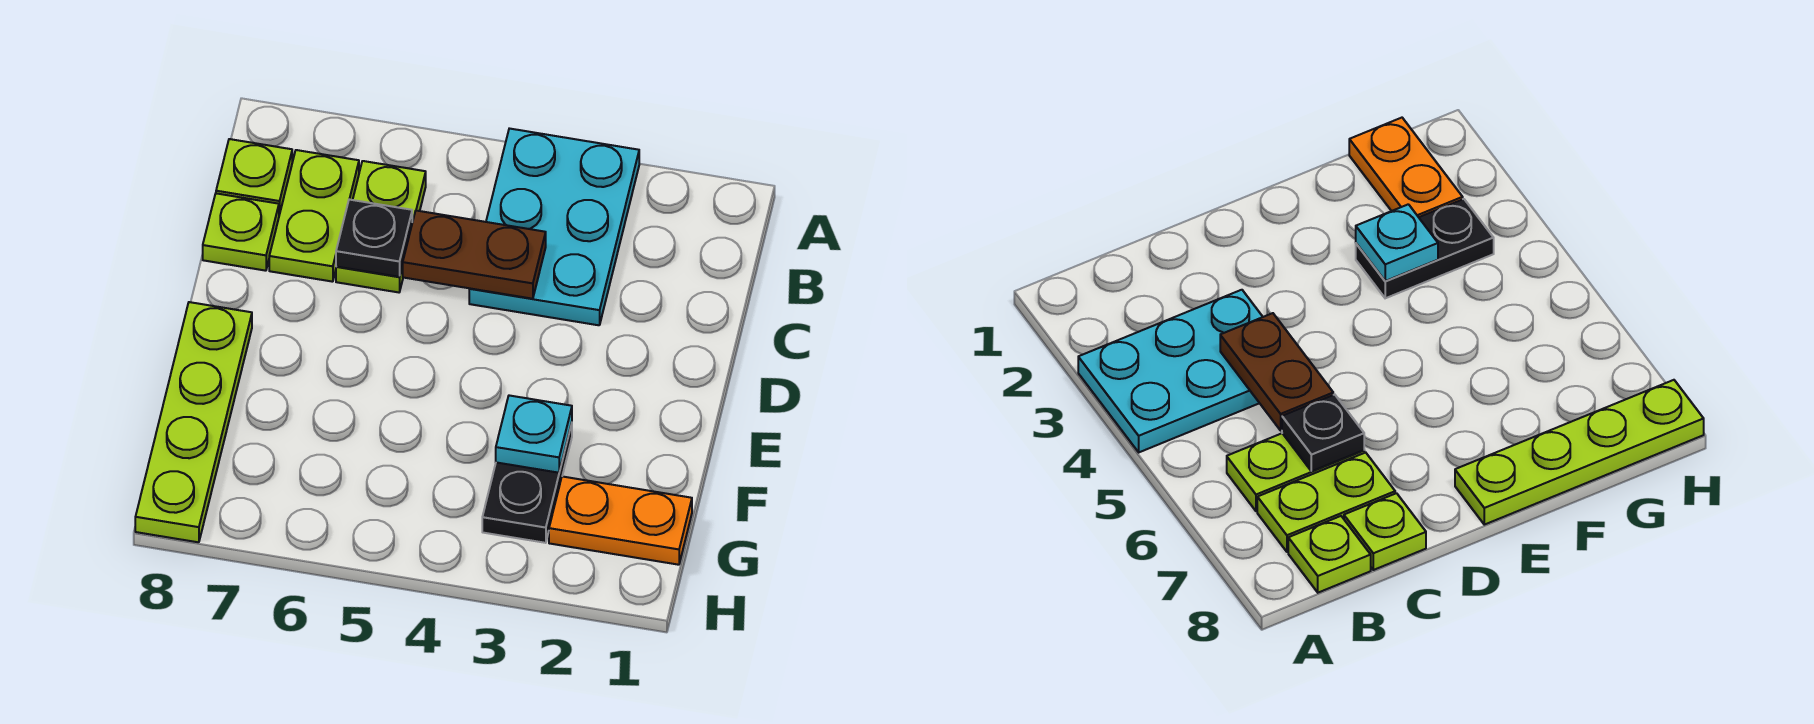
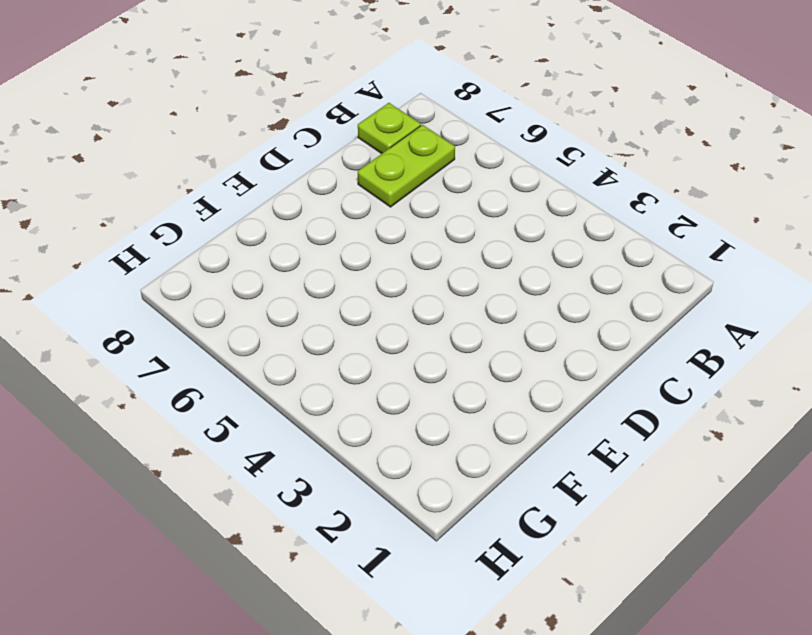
none -> cyan 2x3 plate [469,128,639,325]
none -> lime 1x2 plate [336,161,426,292]

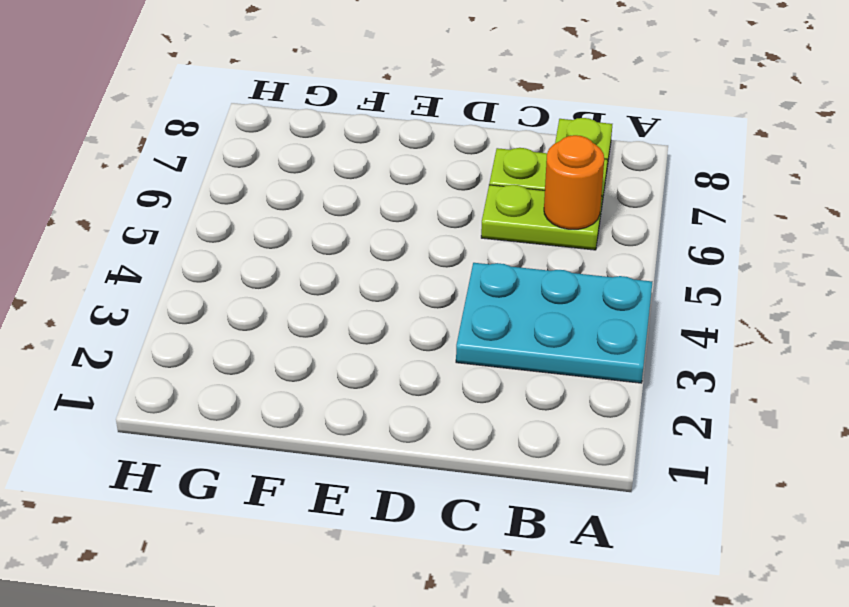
orange 1x1 round brick [544,135,604,229] -> none
none -> lime 1x1 plate [203,193,279,271]
none -> lime 1x4 plate [135,302,252,542]

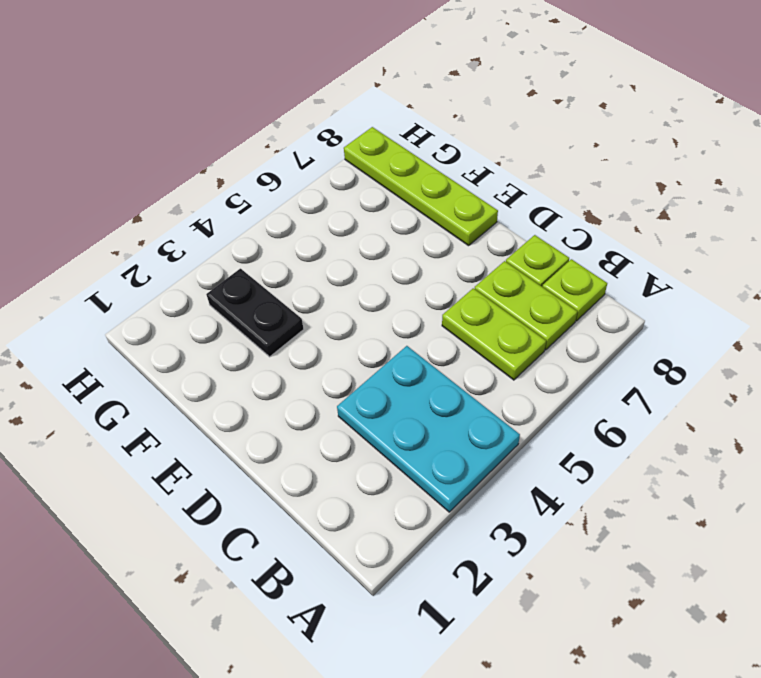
none -> orange 1x2 plate [549,477,692,565]
none -> brown 1x2 plate [402,211,546,299]

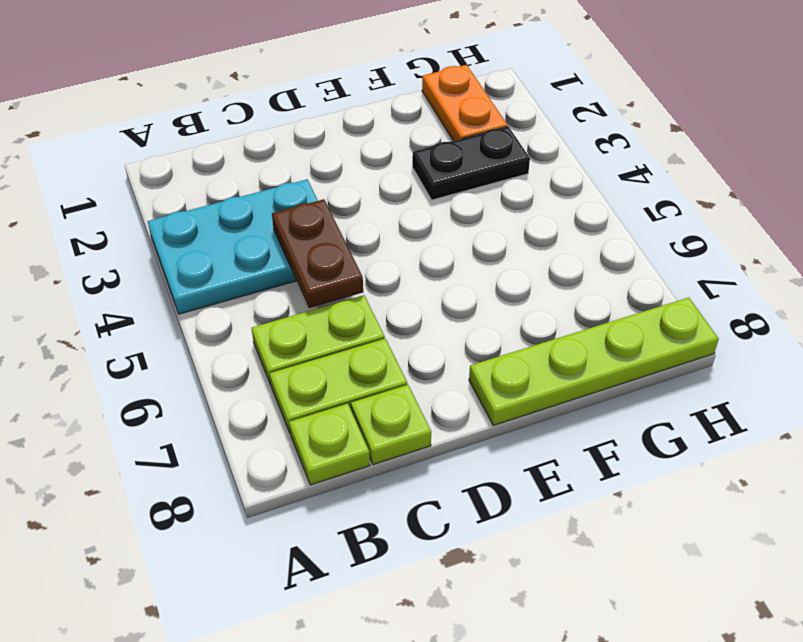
none -> black 1x1 plate [336,200,412,277]
none -> cyan 1x1 plate [496,395,572,473]

